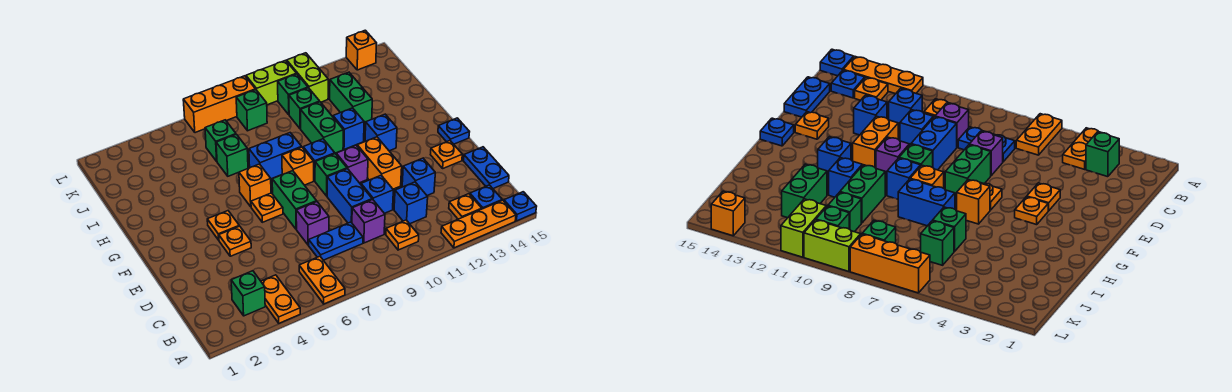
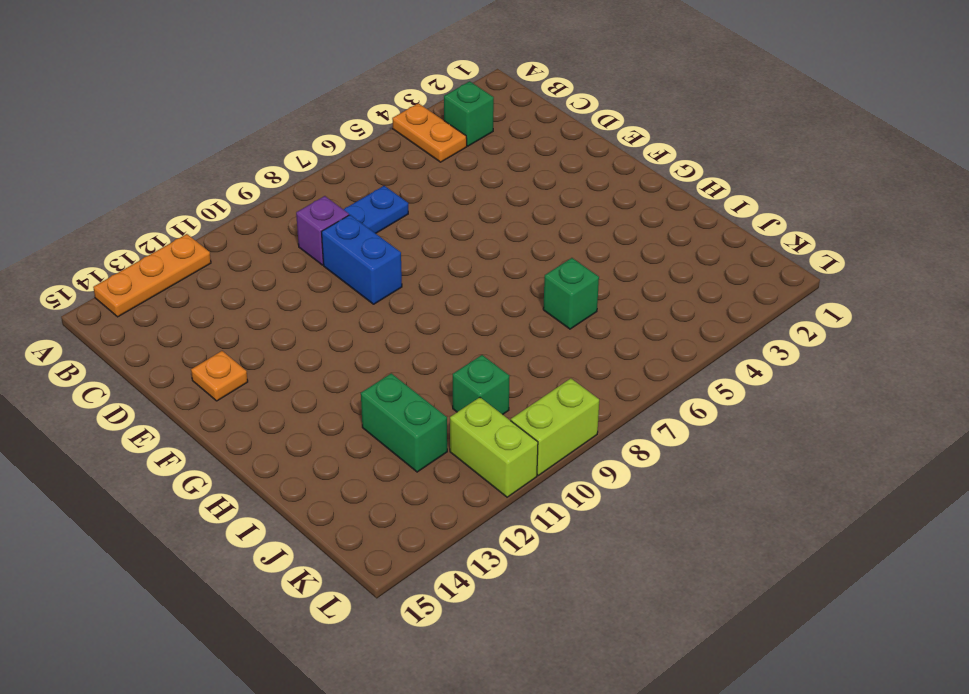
none -> orange 1x2 plate [299,256,345,304]
none -> blue 1x1 plate [504,192,537,221]
none -> orange 1x1 plate [386,220,419,250]
none -> orange 1x1 plate [449,194,482,219]

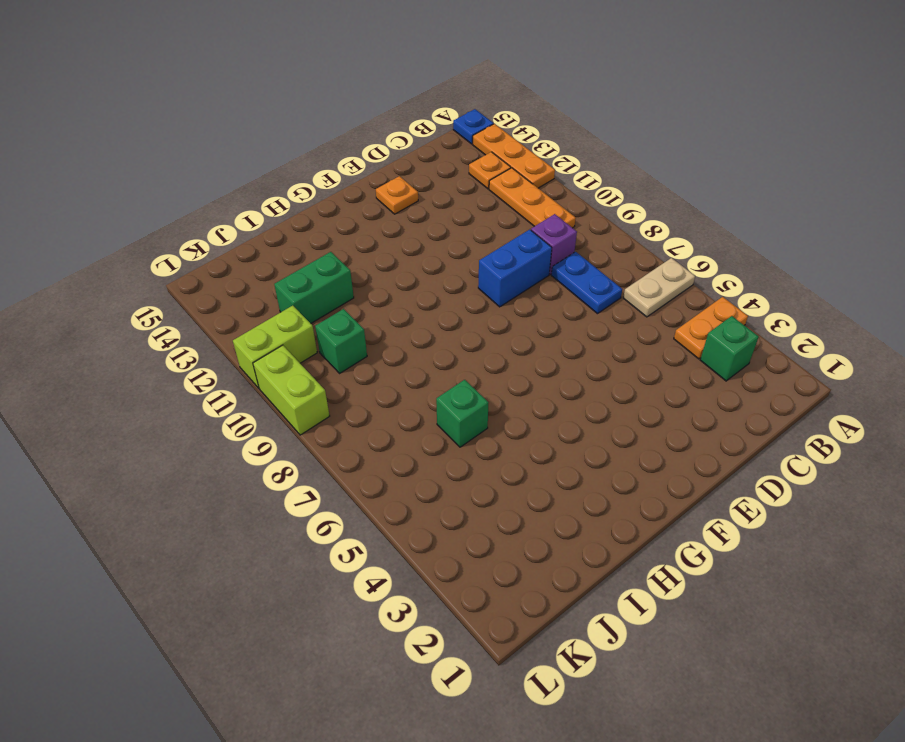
tan 1x2 plate [623,258,695,317] -> orange 1x2 plate [299,256,345,304]
orange 1x3 plate [489,168,576,228] -> orange 1x1 plate [386,220,419,250]
none -> blue 1x1 plate [470,185,502,209]
none -> blue 1x1 brick [394,182,428,224]
none -> blue 1x2 plate [464,147,509,189]
none -> purple 1x1 brick [296,202,329,245]

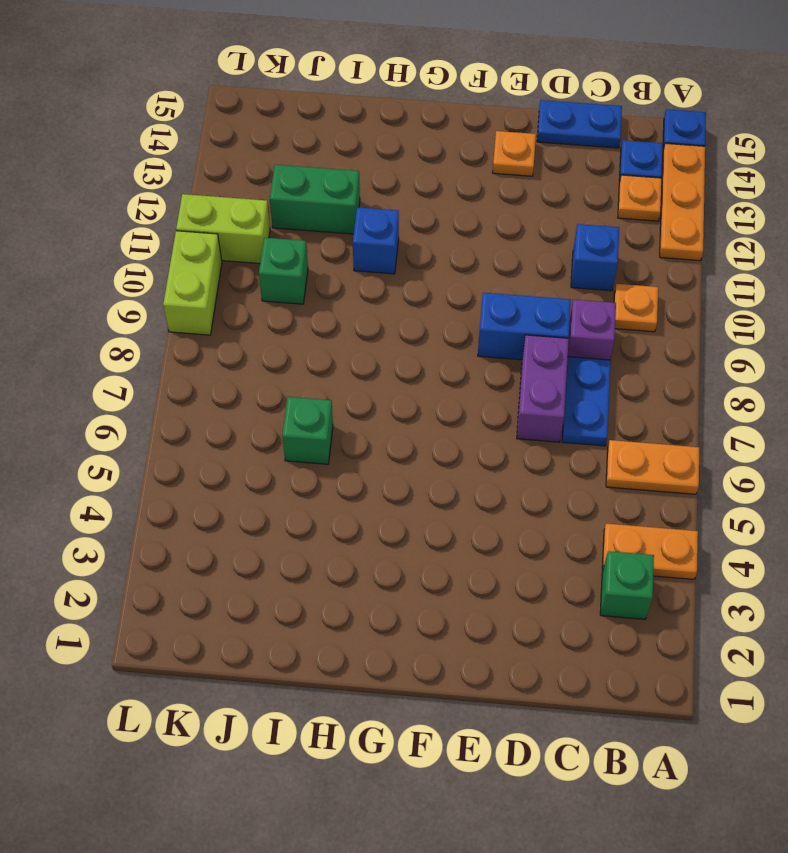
purple 1x2 brick [517,335,569,442] -> purple 1x1 brick [296,202,329,245]
none -> blue 1x1 brick [361,175,393,213]
none -> blue 1x1 brick [402,158,435,195]
none -> orange 1x1 plate [219,226,251,256]
none -> green 1x2 brick [272,171,317,229]

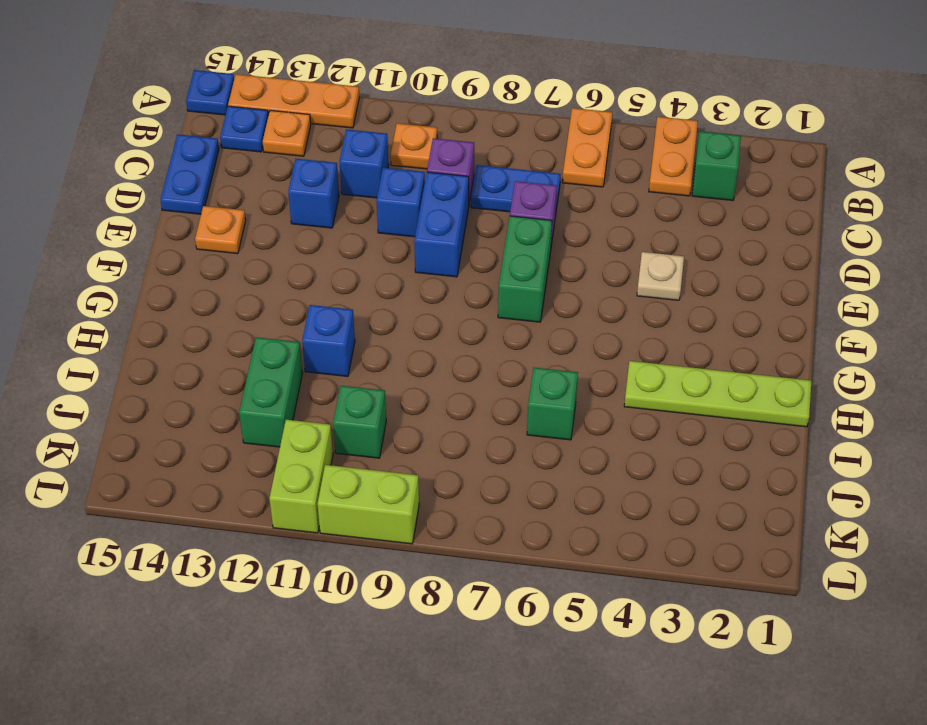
tan 1x1 plate [637,252,684,300] -> orange 1x1 plate [219,226,251,256]
lime 1x4 plate [624,361,812,427] -> none
none -> orange 1x2 brick [357,137,402,189]
none -> orange 1x1 plate [207,211,239,240]
none -> orange 1x1 plate [251,193,283,222]
none -> green 1x1 brick [315,154,347,196]

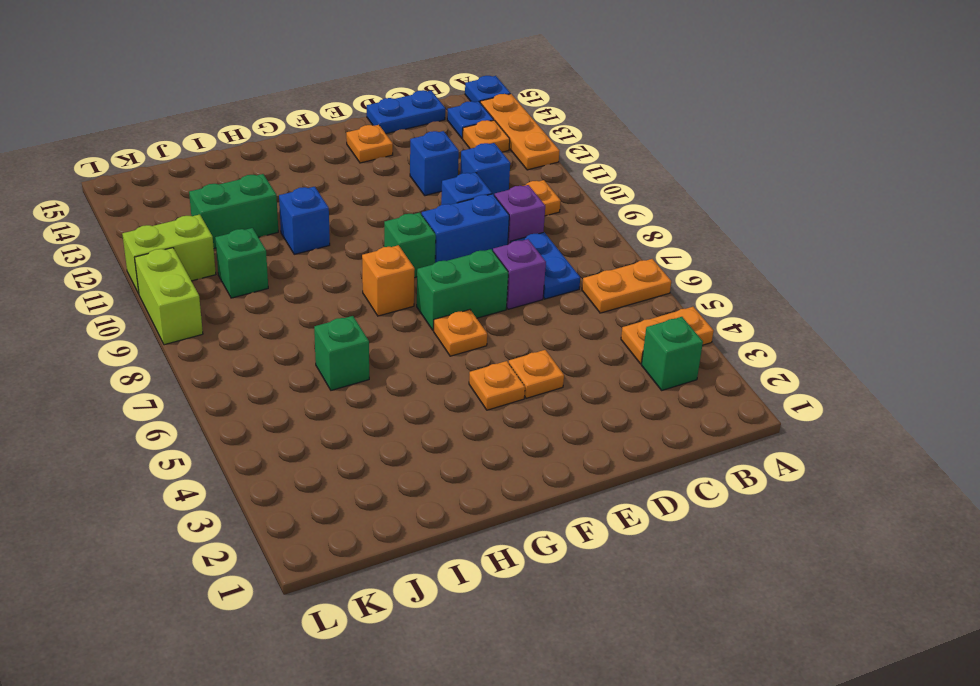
none -> orange 1x2 brick [357,137,402,189]
none -> purple 1x1 brick [336,145,368,183]
none -> blue 1x1 plate [438,118,469,144]
none -> orange 1x1 brick [239,164,271,207]

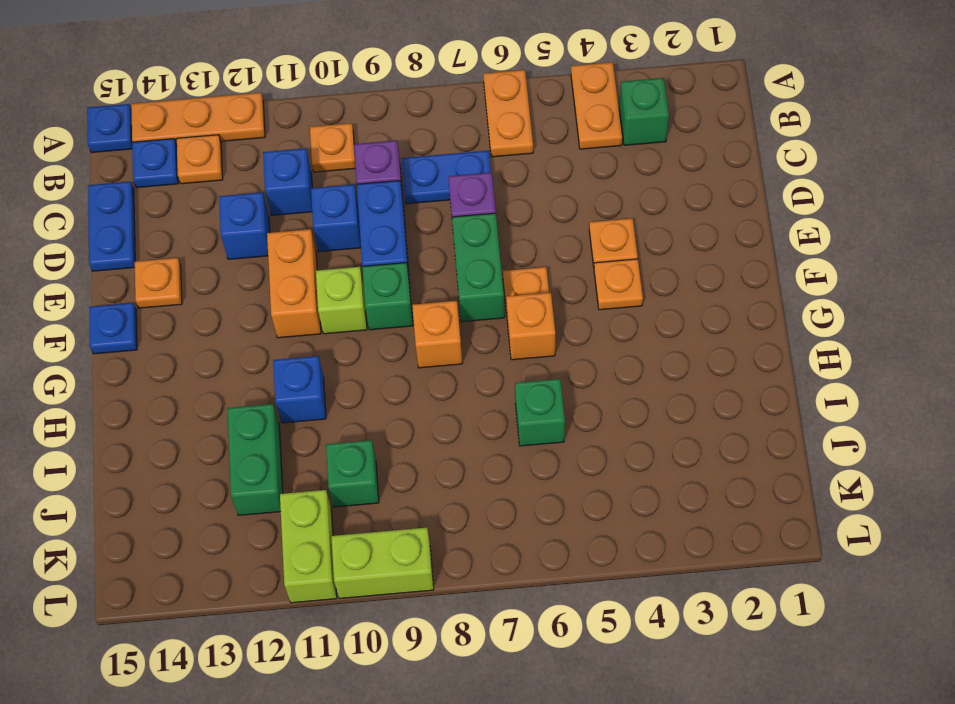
lime 1x1 brick [316,267,367,334] -> purple 1x1 brick [336,145,368,183]
none -> blue 1x1 brick [303,139,335,181]
none -> blue 1x1 brick [365,114,397,151]
none -> blue 1x2 brick [249,133,301,179]
none -> green 1x2 brick [301,102,343,153]

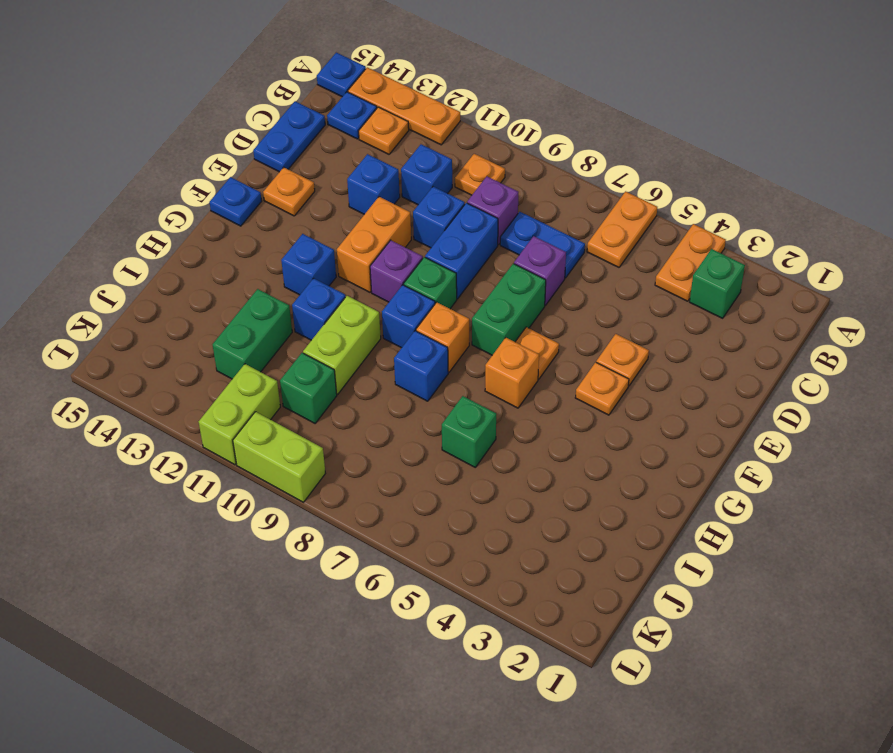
blue 1x1 brick [394,331,448,401] -> blue 1x2 brick [249,133,301,179]
lime 1x2 brick [303,296,381,394] -> green 1x2 brick [301,102,343,153]
none -> green 1x1 brick [205,120,236,161]
none -> green 1x1 brick [236,90,267,131]
none -> green 1x1 brick [278,74,308,114]
none -> orange 1x3 brick [183,76,256,133]

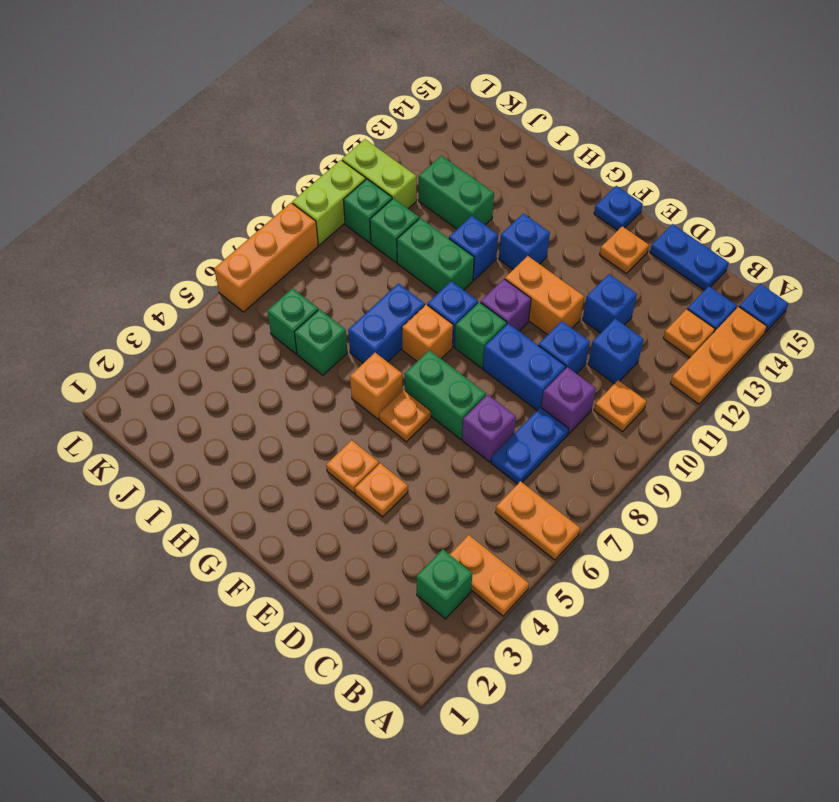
none -> green 1x1 brick [236,90,267,131]
none -> orange 1x1 brick [346,30,377,70]

